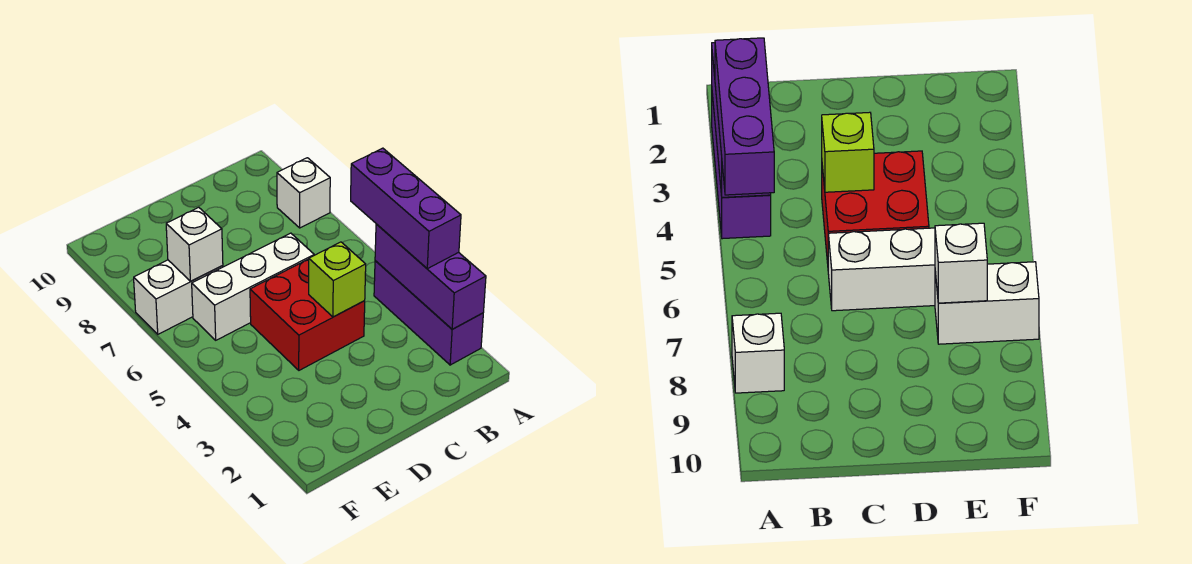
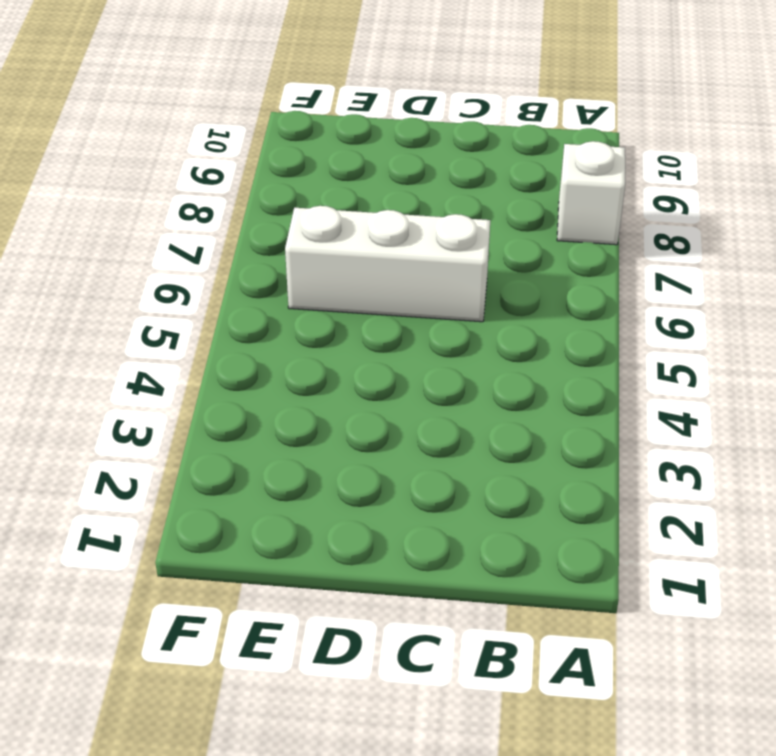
none -> purple 1x3 brick [374,261,483,365]
none -> red 2x2 brick [250,259,365,370]

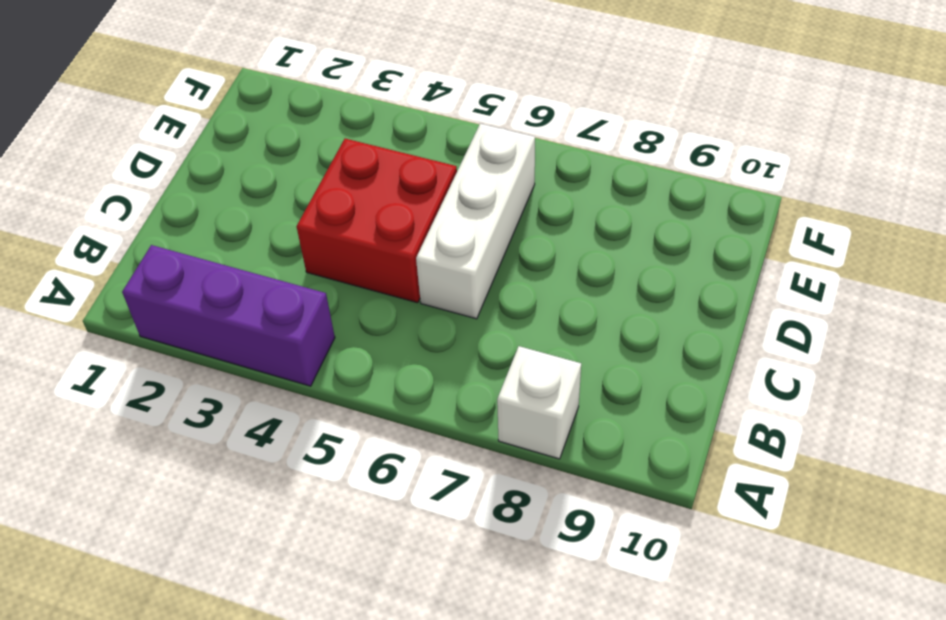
none -> white 1x2 brick [134,260,223,334]
none -> purple 1x3 brick [375,224,486,329]

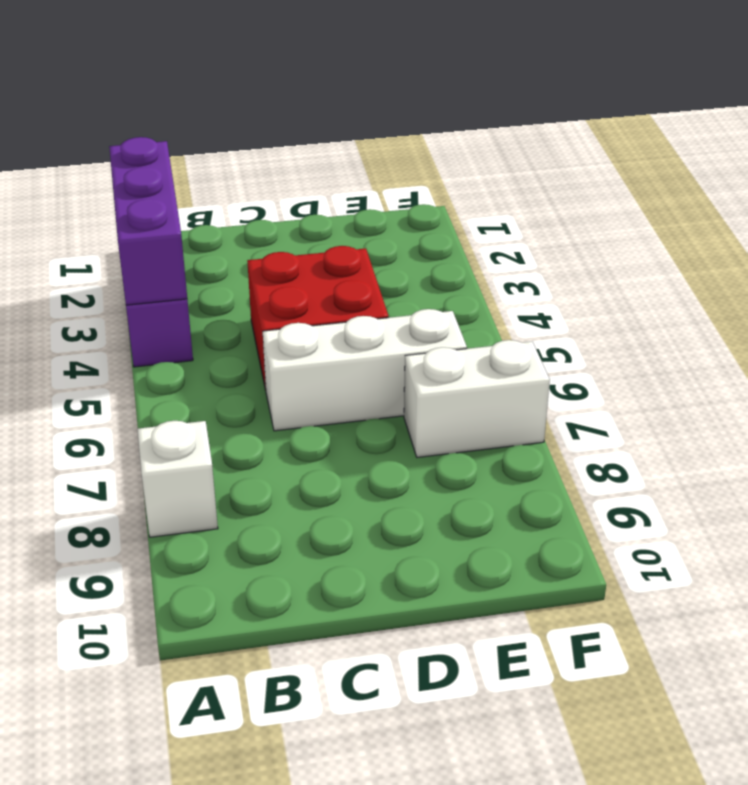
none -> lime 1x1 brick [309,242,366,317]
none -> white 1x1 brick [166,207,223,281]

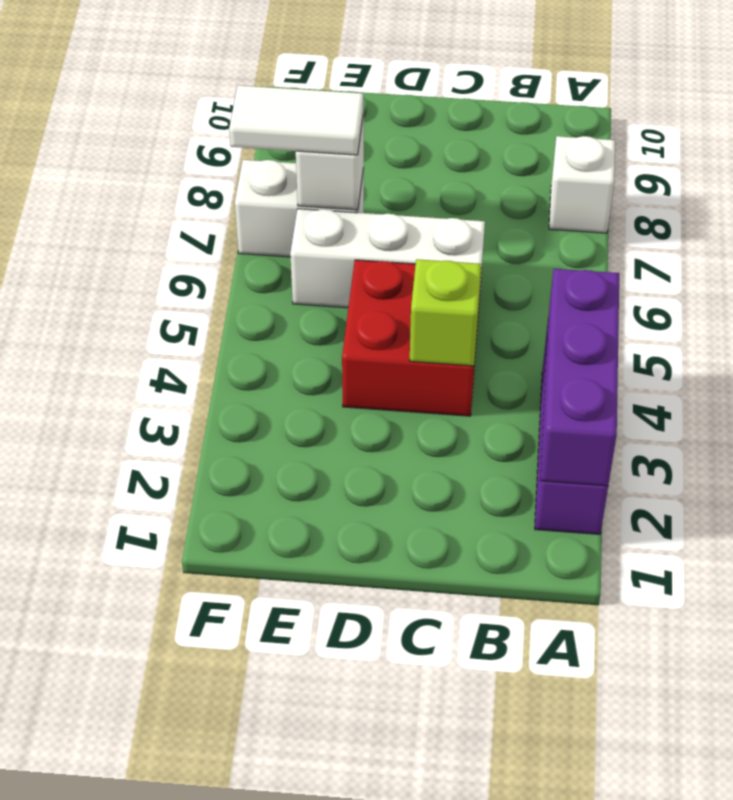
white 1x2 tile [229,85,363,155] -> none
none -> purple 1x3 brick [351,148,461,269]

